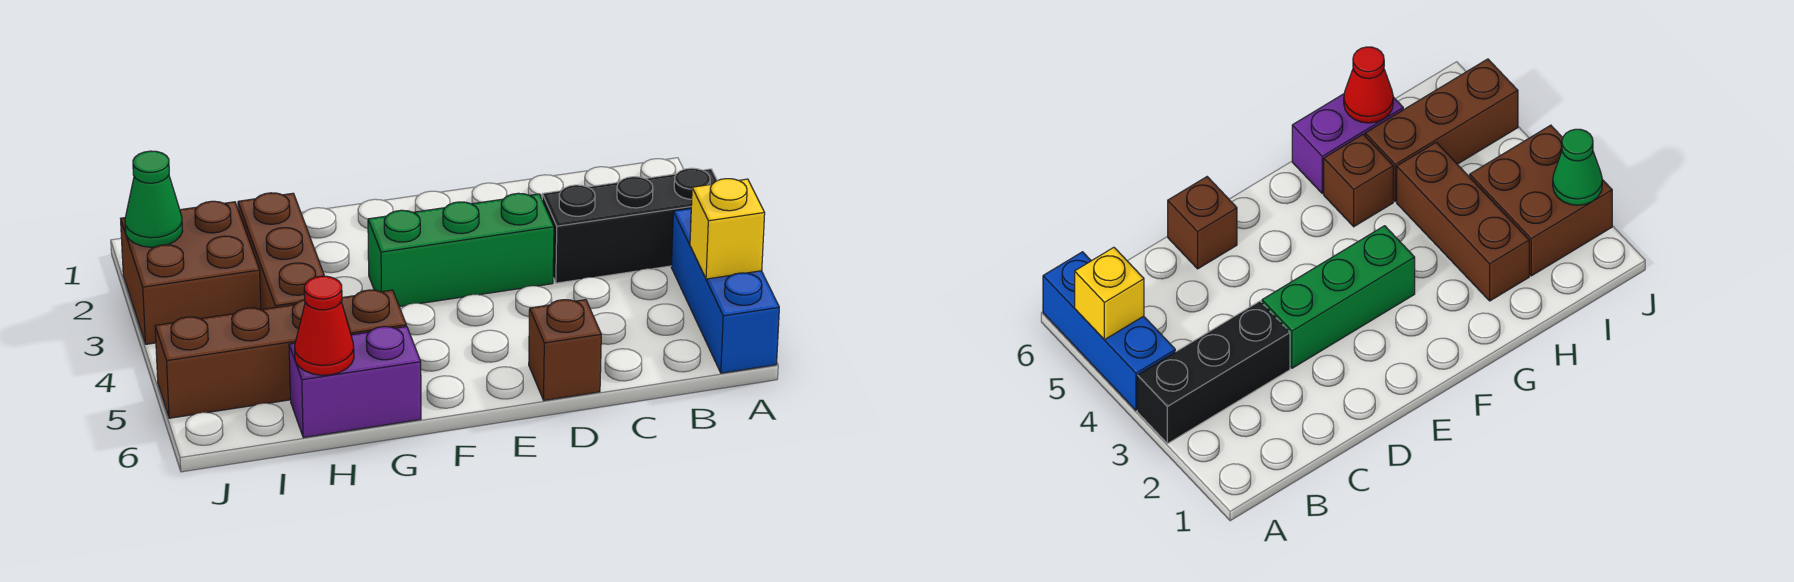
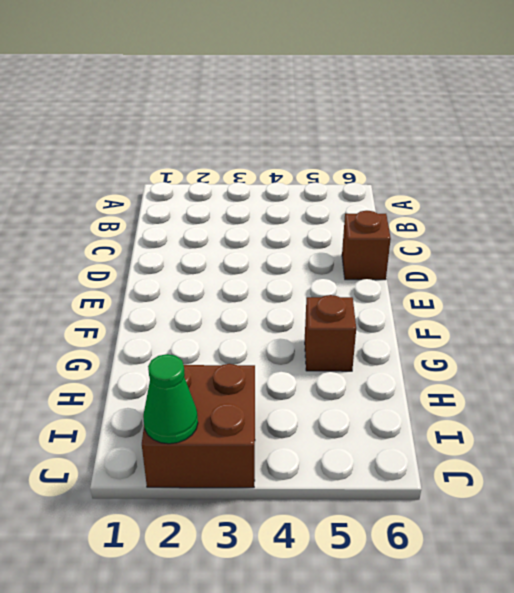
none -> black 1x3 brick [542,168,717,283]
none -> blue 1x3 brick [671,208,779,373]
none -> green 1x3 brick [368,193,554,307]

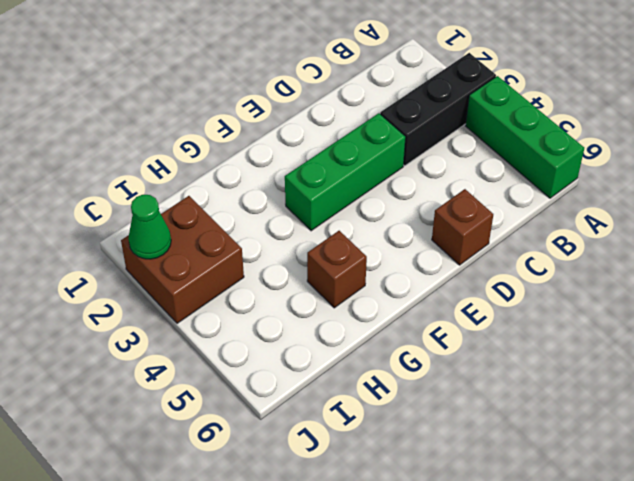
green 1x3 brick [466,76,584,198] -> blue 1x3 brick [671,208,779,373]
none -> purple 1x2 brick [289,326,421,438]
none -> brown 1x3 brick [238,193,324,310]
none -> brown 1x3 brick [155,300,305,418]

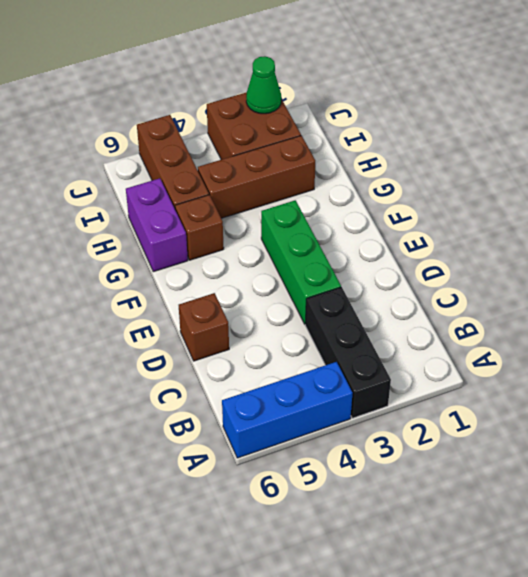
none -> yellow 1x1 brick [690,179,765,279]
none -> red 1x1 cone [295,276,354,375]

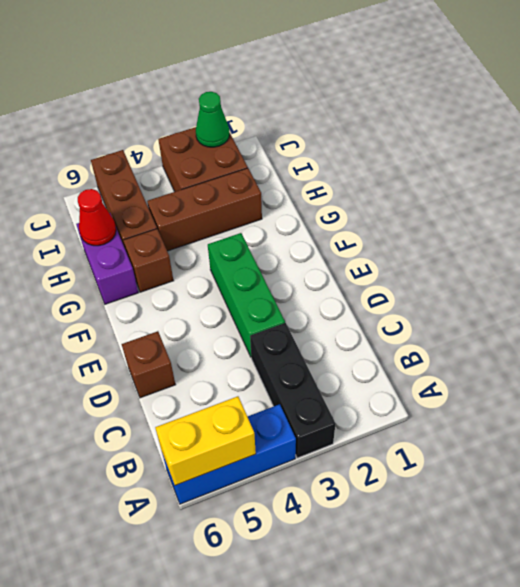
yellow 1x2 brick [155,396,256,485] -> yellow 1x1 brick [690,179,765,279]

